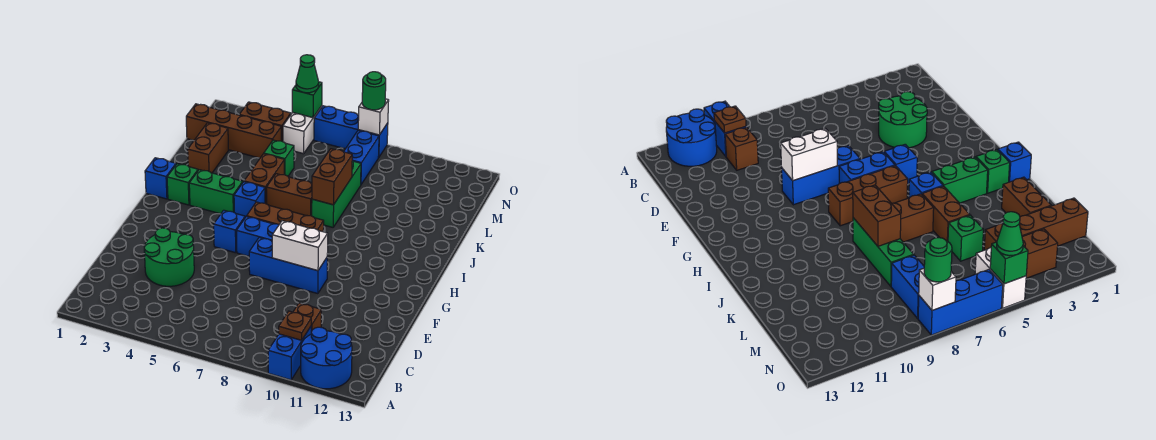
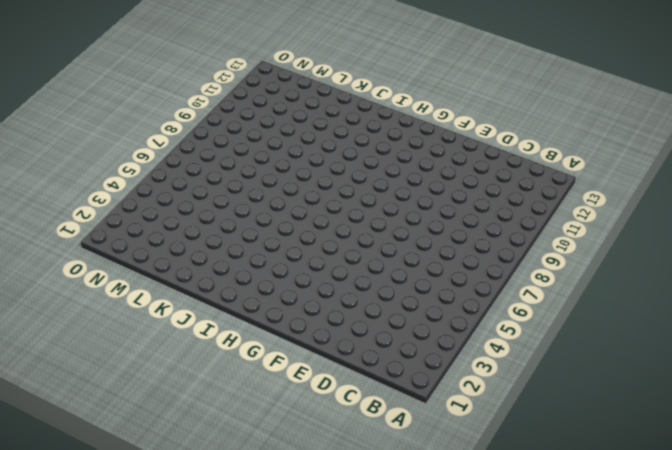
none -> blue 1x2 brick [268,327,311,380]
none -> blue 2x2 round brick [301,327,352,389]
none -> brown 1x1 brick [293,303,322,333]

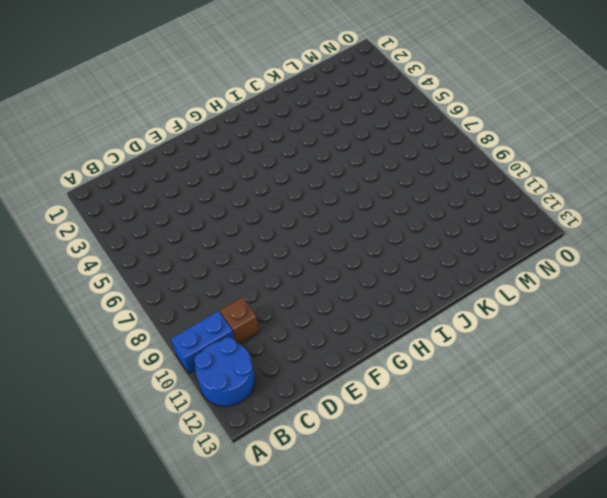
none -> green 2x2 round brick [144,228,194,286]
none -> blue 1x3 brick [249,238,327,294]
none -> blue 1x1 brick [214,210,245,253]

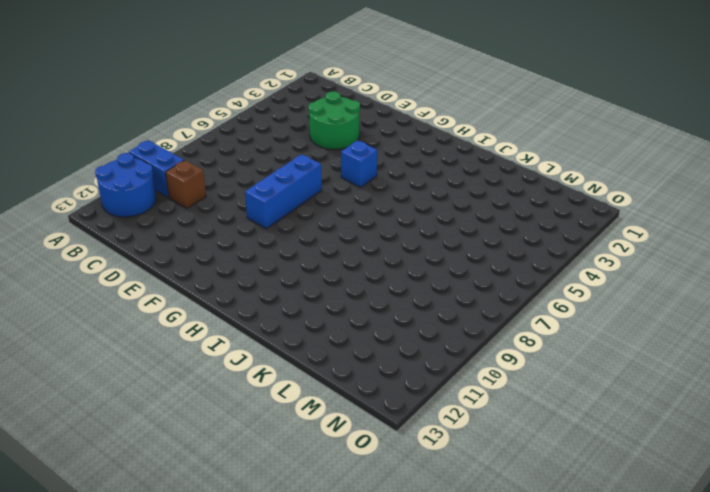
none -> blue 1x2 brick [236,216,279,256]
none -> brown 1x3 brick [247,202,324,232]
none -> blue 1x1 brick [145,158,176,199]

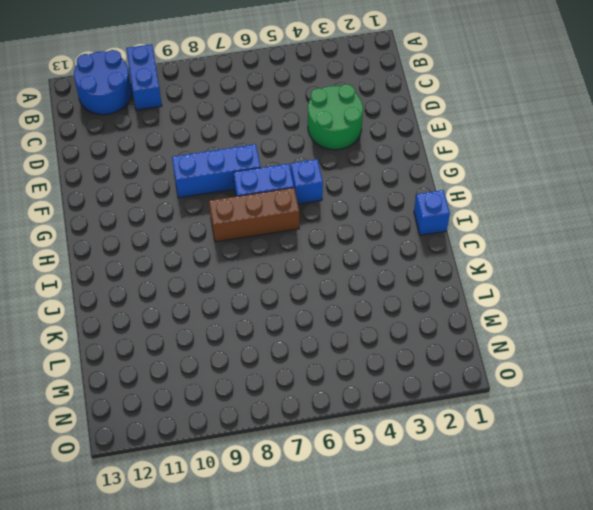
none -> brown 1x1 brick [293,303,322,333]
none -> green 1x1 brick [167,164,198,205]
none -> green 1x2 brick [189,170,243,214]

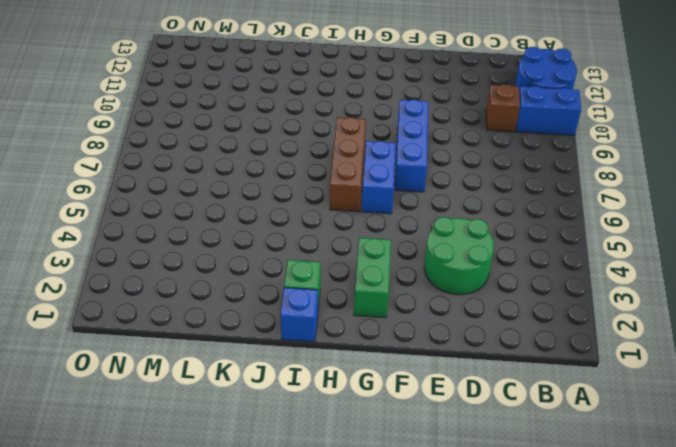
green 1x2 brick [354,238,391,318] -> green 1x2 brick moved to [189,170,243,214]
none -> blue 1x1 brick [214,210,245,253]
none -> blue 1x1 brick [234,182,265,217]
none -> brown 1x2 brick [244,154,284,204]

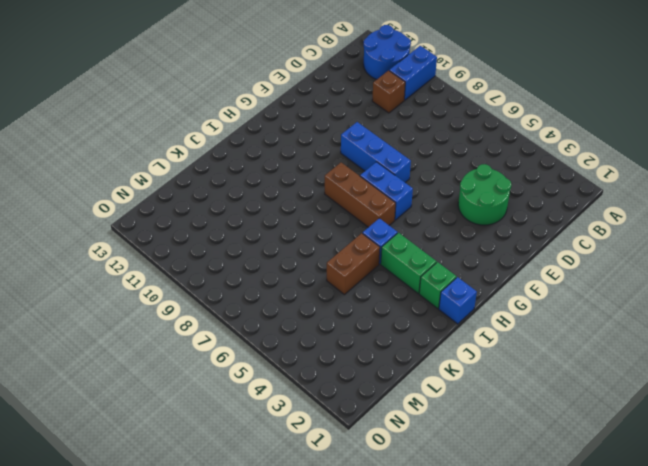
none -> blue 1x1 brick [214,210,245,253]
none -> brown 1x2 brick [267,174,312,216]
none -> green 1x3 brick [312,161,361,227]

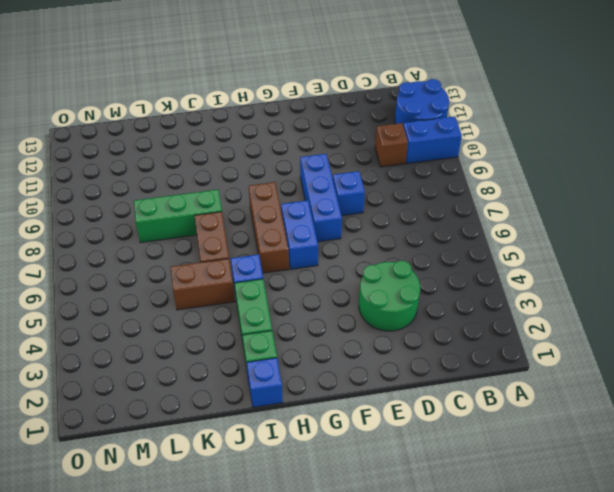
blue 1x1 brick [333,171,365,216] -> blue 1x1 brick moved to [214,210,245,253]
none -> brown 1x2 brick [188,123,228,173]
none -> green 1x1 brick [264,140,294,176]
none -> brown 1x4 brick [186,104,281,158]

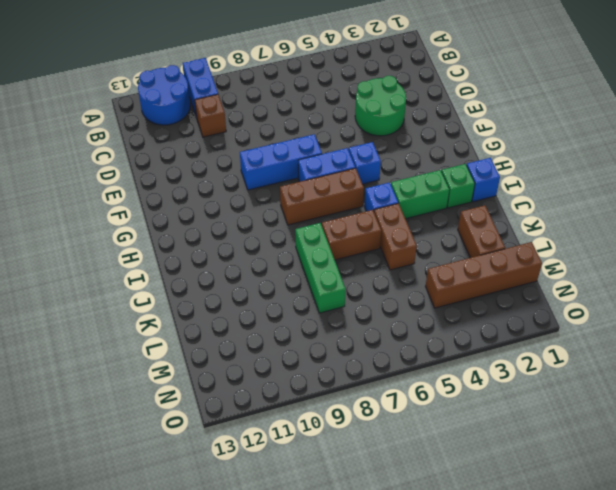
none -> green 1x1 brick [264,140,294,176]
none -> blue 1x2 brick [344,131,379,184]
none -> brown 1x2 brick [239,102,291,142]

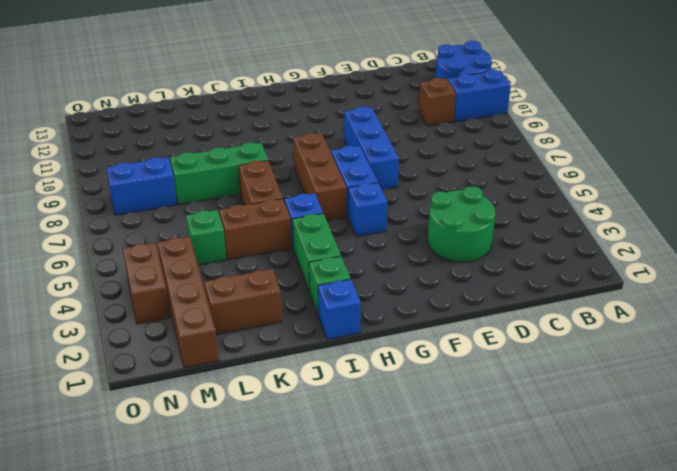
none -> white 1x2 brick [283,106,322,154]
none -> blue 1x3 brick [314,106,388,158]
none -> brown 1x1 plate [279,311,311,340]

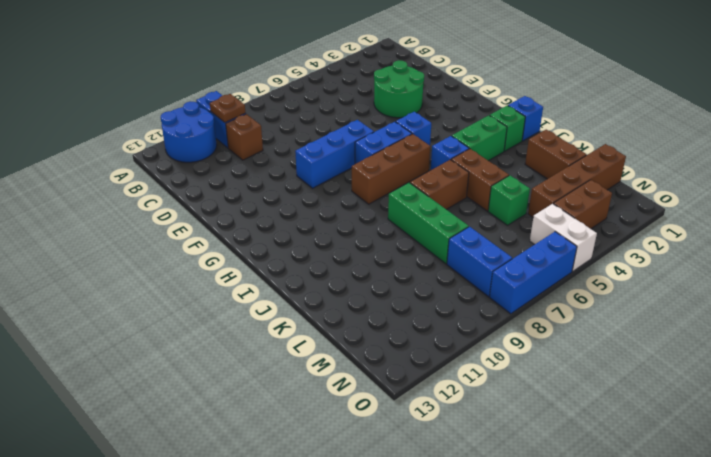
none -> white 1x2 brick [272,221,328,271]
none -> brown 1x2 brick [312,149,352,205]
none -> green 1x1 brick [292,82,322,118]

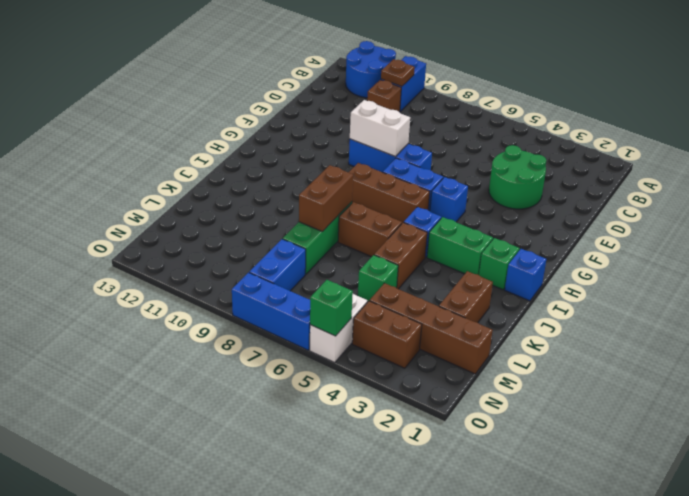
none -> white 1x1 brick [358,99,389,135]
none -> green 1x1 cone [296,55,319,93]
none -> green 1x1 round brick [362,72,386,110]

